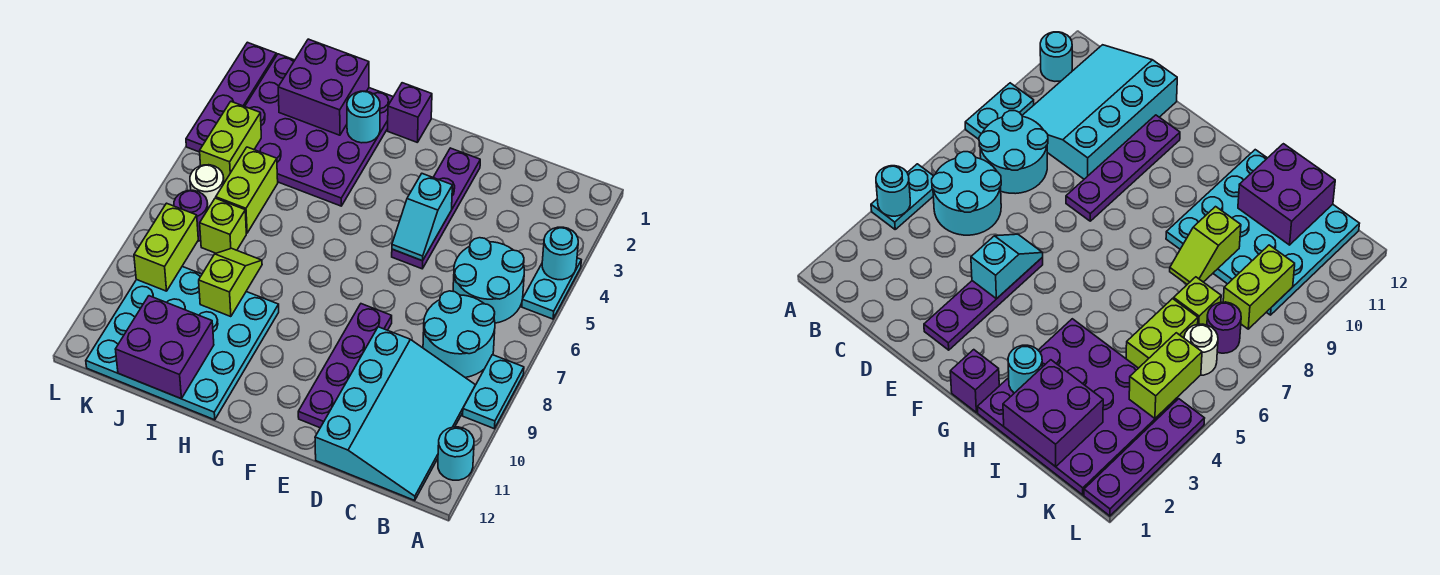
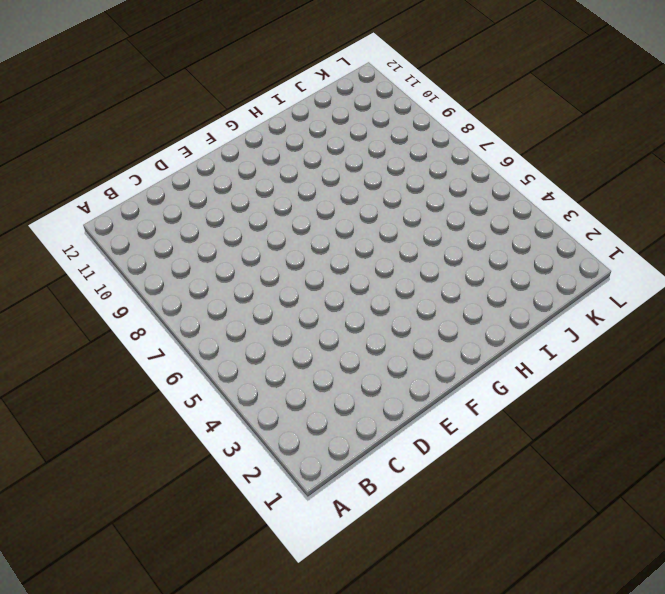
none -> cyan 1x2 plate [522,258,581,319]
none -> cyan 1x2 plate [463,355,524,429]
none -> cyan 1x1 round brick [438,427,474,480]

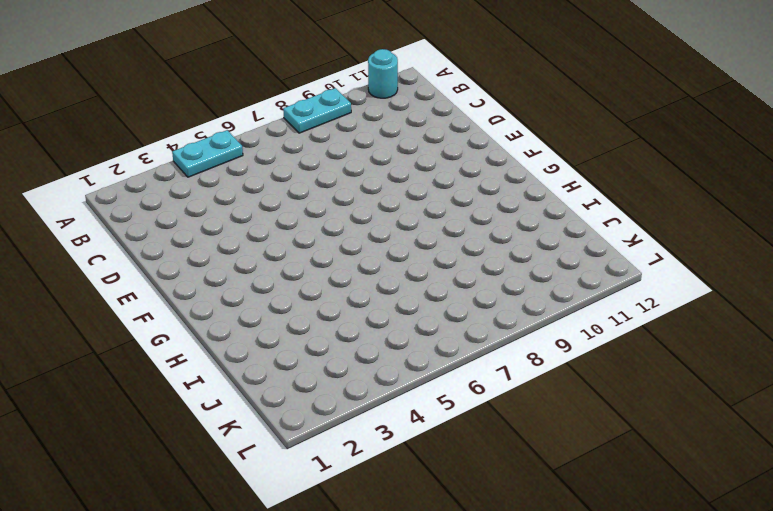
none -> cyan 2x2 round brick [453,238,524,323]
none -> cyan 2x2 round brick [423,291,495,378]
none -> cyan 3x4 slope [315,327,475,500]

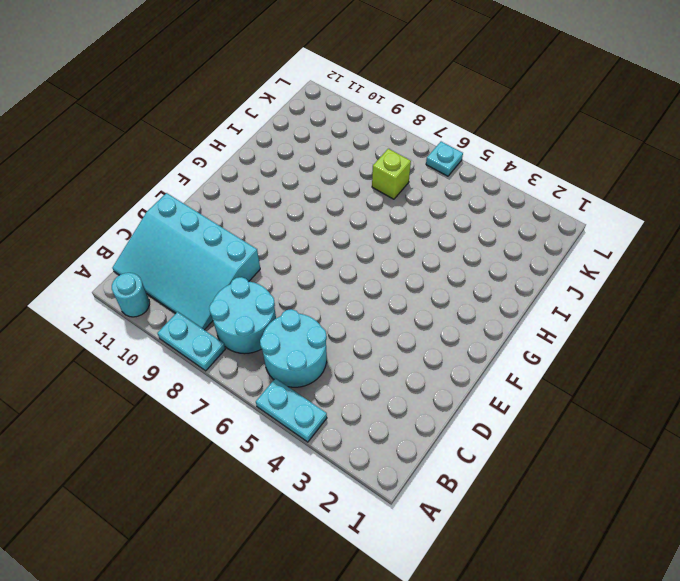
cyan 1x1 plate [426,142,463,176] -> none
none -> purple 1x4 plate [392,148,480,269]
none -> purple 1x4 plate [298,304,392,428]
none -> purple 1x1 brick [388,83,432,142]

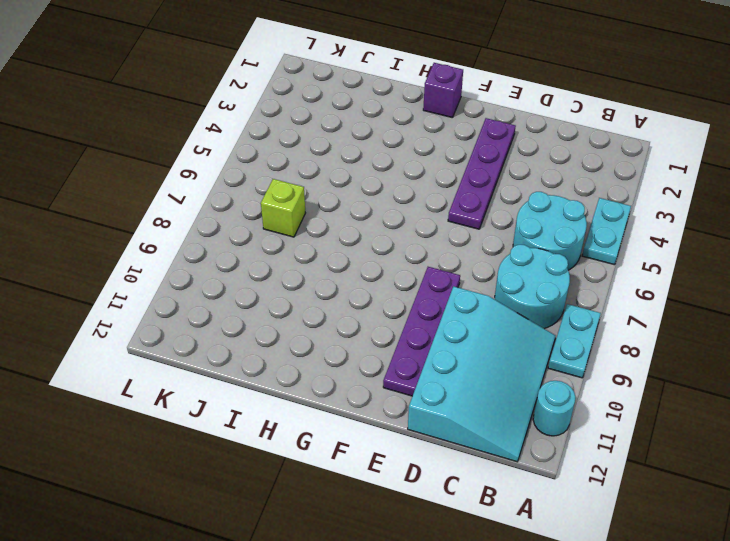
none -> purple 4x4 plate [245,54,393,206]
none -> cyan 4x4 plate [86,267,279,420]
none -> lime 1x2 brick [216,147,278,233]

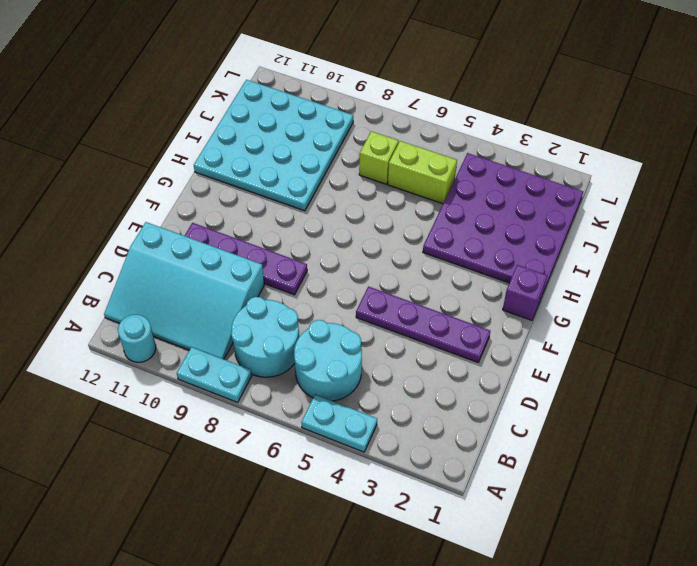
none -> white 1x1 round brick [190,165,224,208]
none -> purple 1x1 round brick [174,190,208,241]
none -> purple 1x4 plate [186,42,276,152]

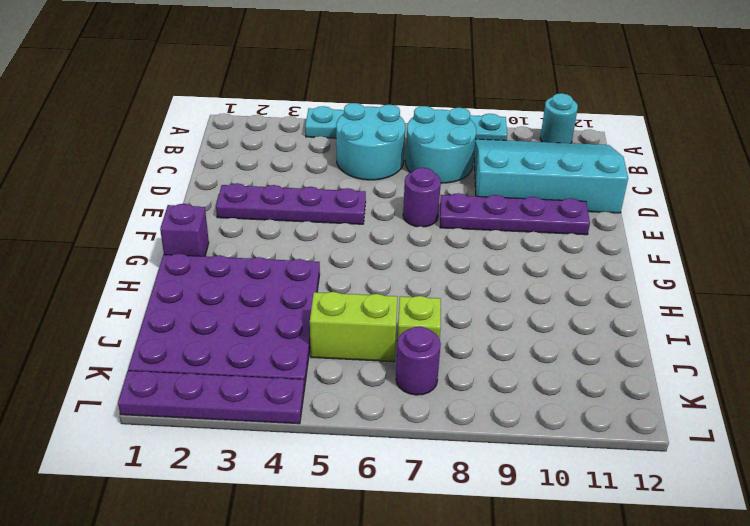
purple 1x1 round brick [403,168,441,227] -> none
none -> cyan 4x4 plate [86,267,279,420]
none -> white 1x1 round brick [190,165,224,208]
none -> cyan 1x1 round brick [542,227,578,280]

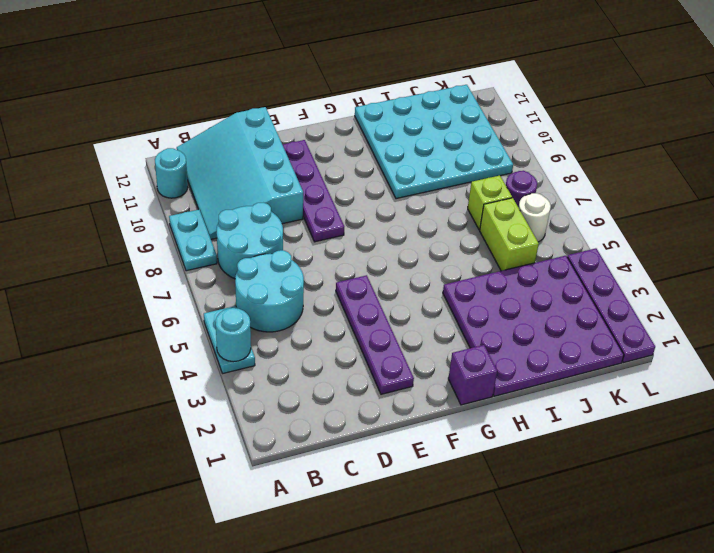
none -> cyan 1x2 slope [392,174,452,261]
none -> cyan 1x1 round brick [347,91,380,143]
none -> purple 2x2 brick [278,39,369,135]

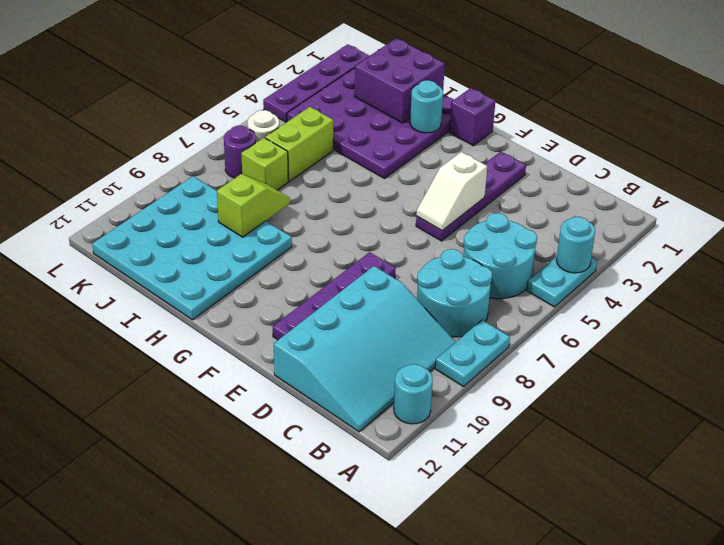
white 1x2 slope [416,152,487,231] -> cyan 1x2 slope [392,174,452,261]
none -> purple 2x2 brick [115,296,214,399]
none -> lime 1x2 brick [200,102,261,183]
none -> lime 1x2 brick [134,203,198,291]

